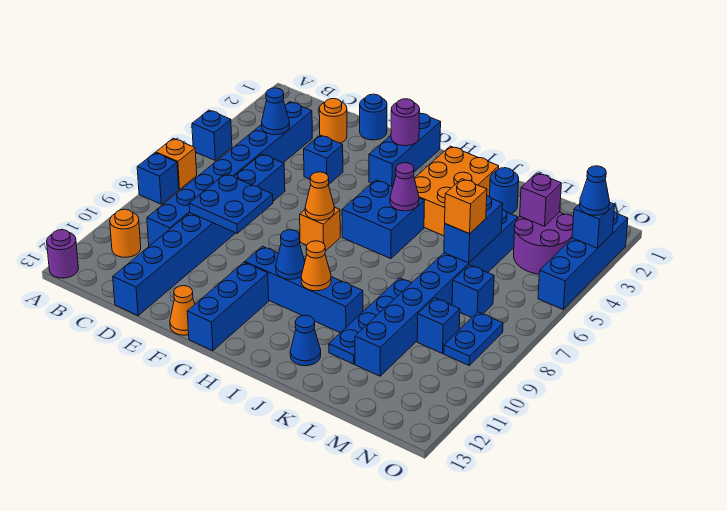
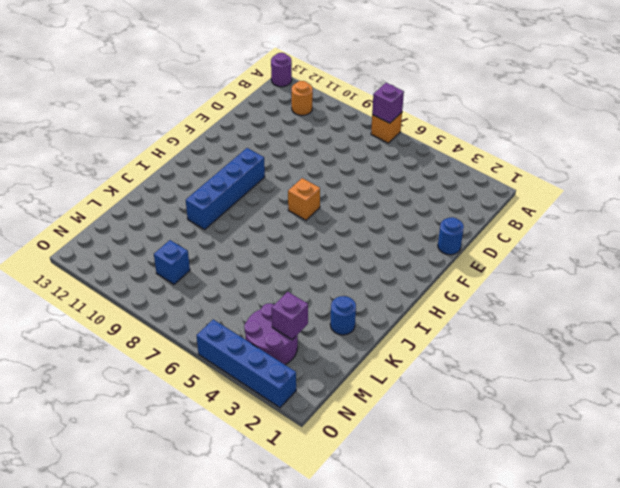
purple 1x1 brick [372,83,404,123] -> none
none -> blue 1x1 brick [192,110,232,160]
none -> blue 1x1 brick [137,153,179,204]
none -> blue 1x8 brick [147,102,312,246]
none -> orange 1x1 round brick [319,99,347,143]

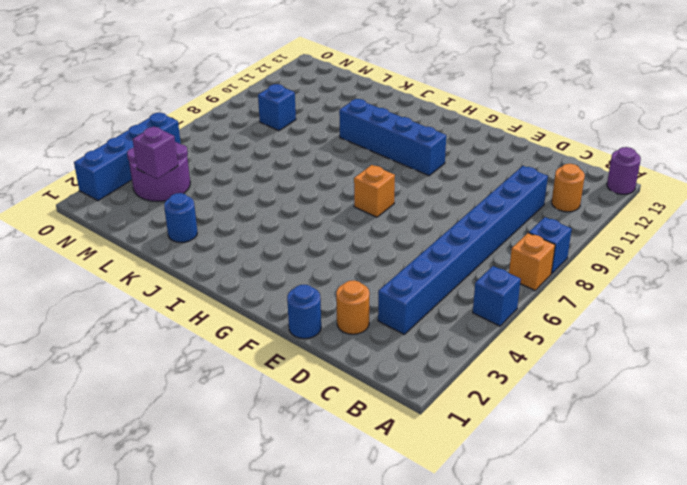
none -> blue 1x8 brick [113,154,285,316]
none -> blue 1x1 brick [304,135,343,185]
none -> orange 1x1 cone [170,286,195,335]
none -> blue 1x3 brick [369,113,441,187]

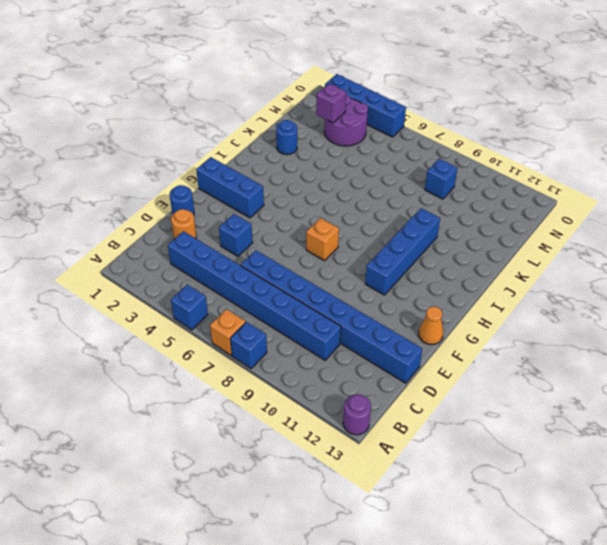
none -> orange 1x1 round brick [110,209,141,257]
none -> blue 1x3 brick [187,262,269,351]
none -> blue 2x2 brick [342,180,424,259]
none -> orange 2x3 brick [414,146,499,236]

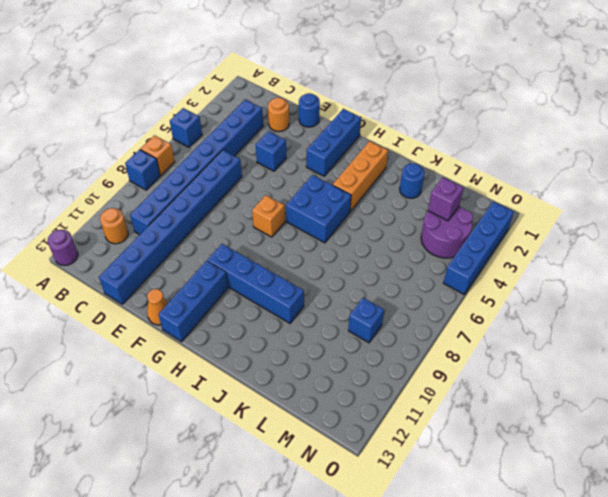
orange 1x3 brick [333,141,388,211] -> orange 2x3 brick [414,146,499,236]
none -> blue 1x1 cone [290,315,321,366]
none -> blue 1x4 plate [329,278,411,364]
none -> blue 1x8 brick [355,209,518,376]
none -> blue 1x1 brick [452,265,494,317]

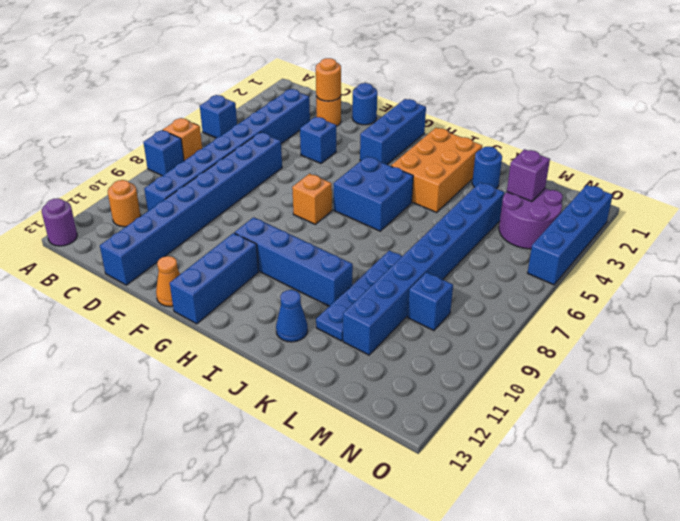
orange 1x1 round brick [316,58,341,101] -> none
none -> blue 1x1 brick [452,265,494,317]
none -> blue 1x2 plate [444,312,503,365]
none -> blue 1x1 cone [262,88,290,135]
none -> blue 2x2 plate [189,174,273,233]

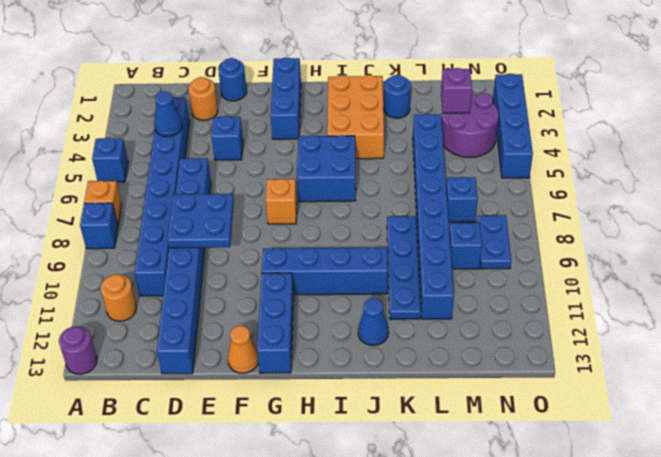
none -> purple 1x1 round brick [391,99,420,146]
none -> orange 1x1 cone [305,172,334,220]
none -> blue 1x1 cone [276,230,305,279]
none -> purple 1x1 cone [390,163,419,211]

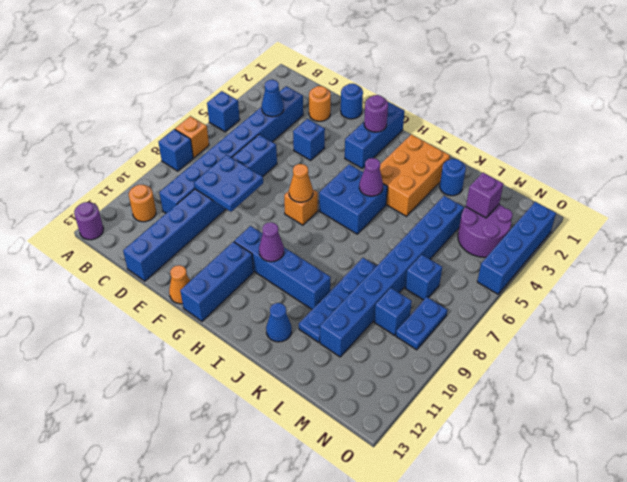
purple 1x1 cone [259,222,284,262] -> blue 1x1 cone [276,230,305,279]
none -> orange 1x1 cone [301,241,331,291]
none -> blue 1x2 brick [444,196,503,263]
none -> blue 1x1 brick [572,202,615,248]
none -> orange 1x1 brick [445,179,487,234]

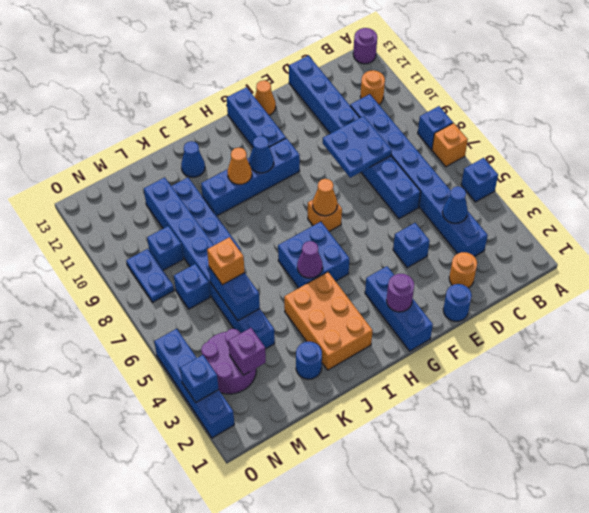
none -> blue 1x1 cone [580,166,610,215]

